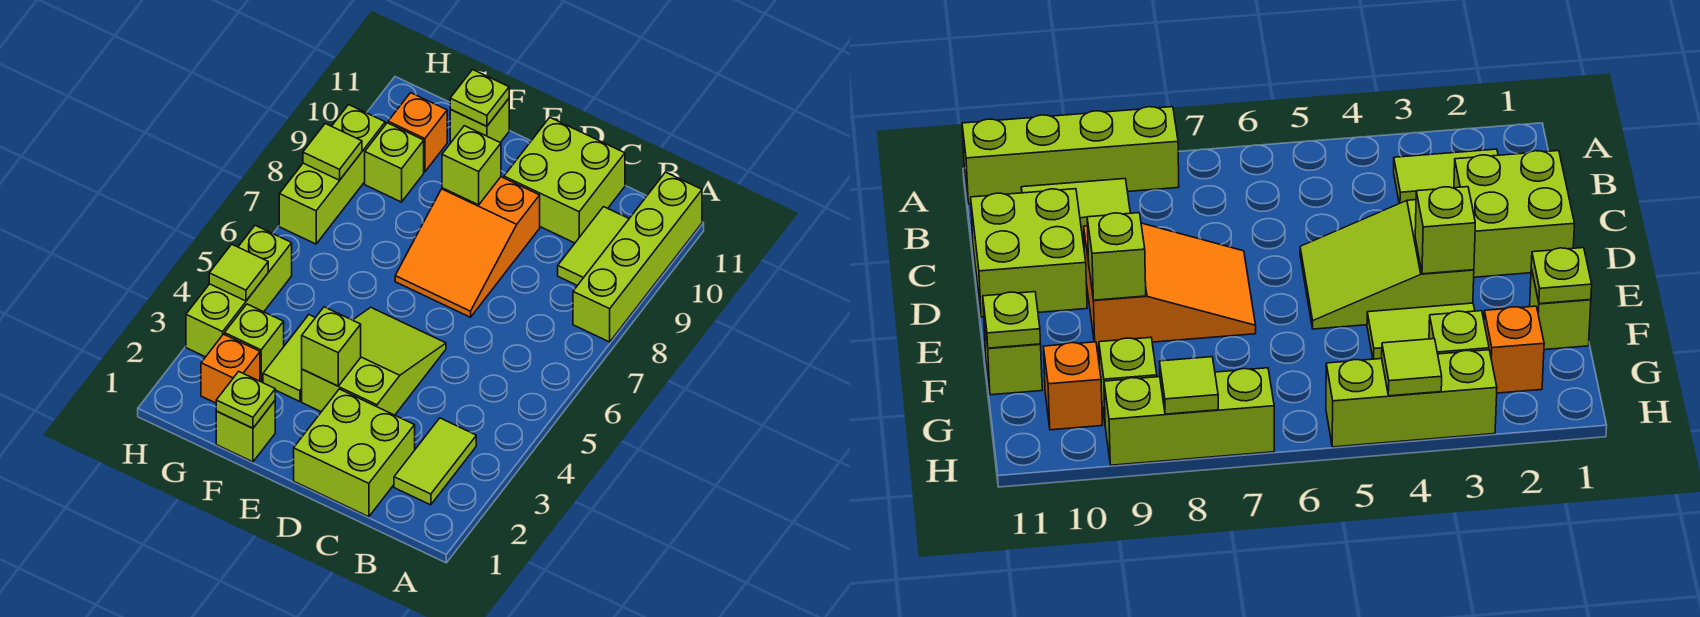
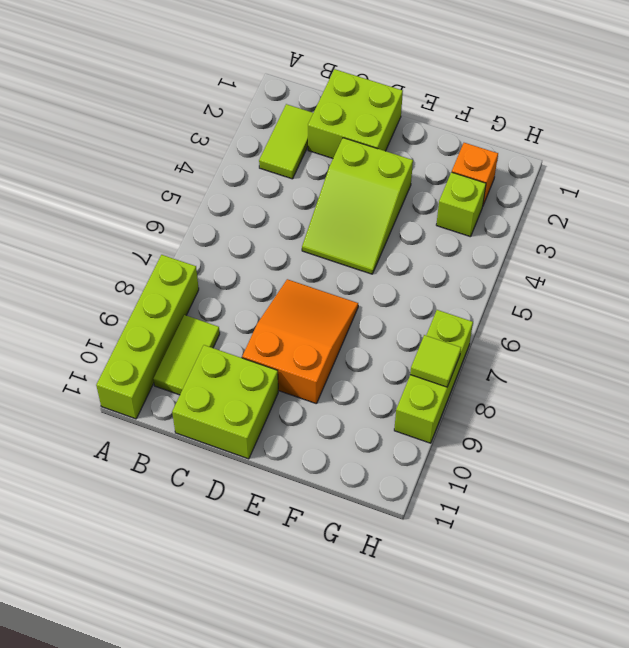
none -> lime 1x1 brick [216,401,275,462]
none -> lime 1x2 tile [263,315,315,402]
none -> lime 1x1 brick [450,99,509,143]

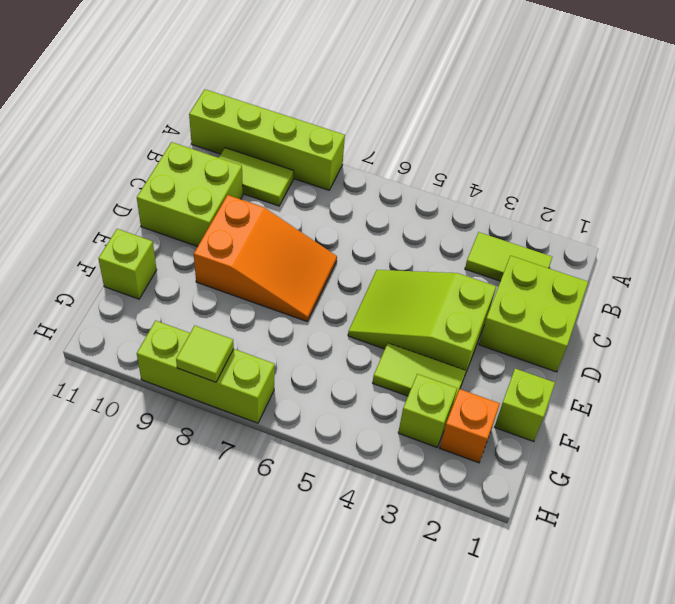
none -> lime 1x1 brick [365,123,424,202]
none -> orange 1x1 brick [388,93,447,172]
none -> lime 1x3 brick [186,225,292,357]

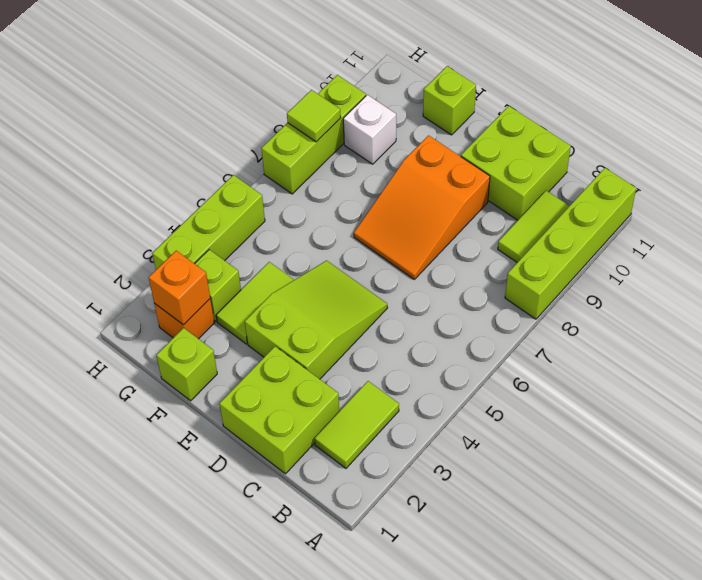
orange 1x1 brick [149,251,210,325] -> orange 1x1 brick moved to [388,93,447,172]
white 1x1 brick [343,95,396,164] -> lime 1x1 brick [365,123,424,202]
none -> lime 1x1 brick [302,307,361,386]
none -> lime 1x1 brick [442,126,501,205]
none -> lime 1x1 plate [216,372,275,428]

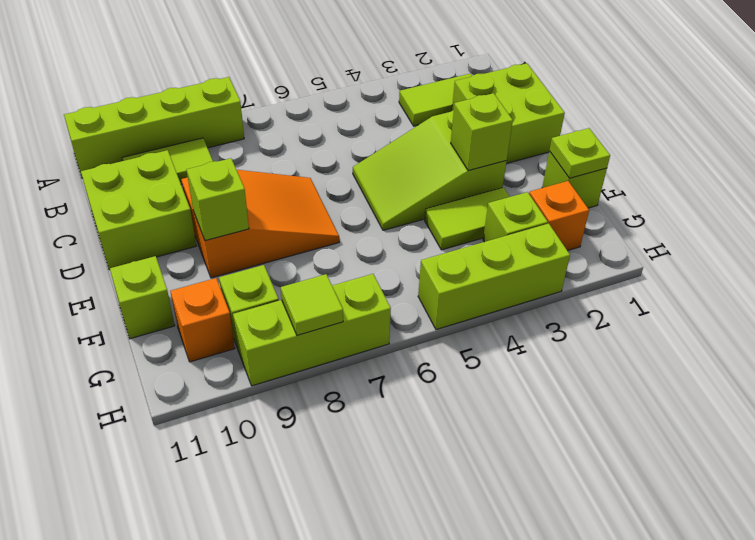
none -> lime 1x1 plate [450,70,509,126]
none -> lime 1x1 tile [209,244,268,301]

